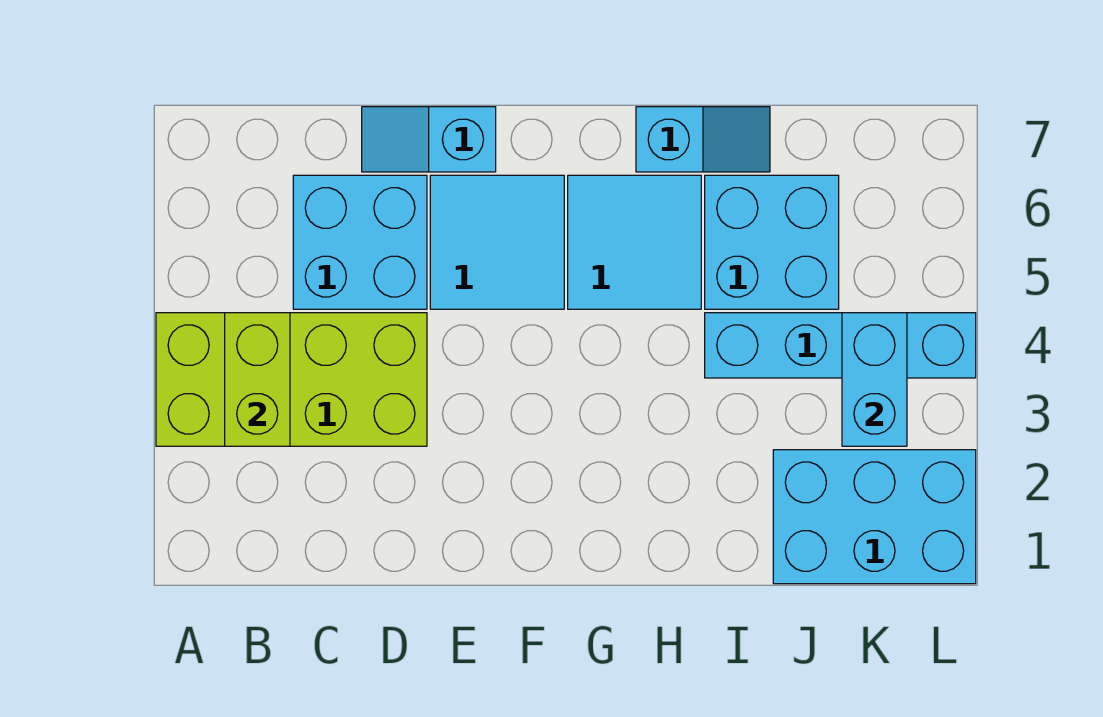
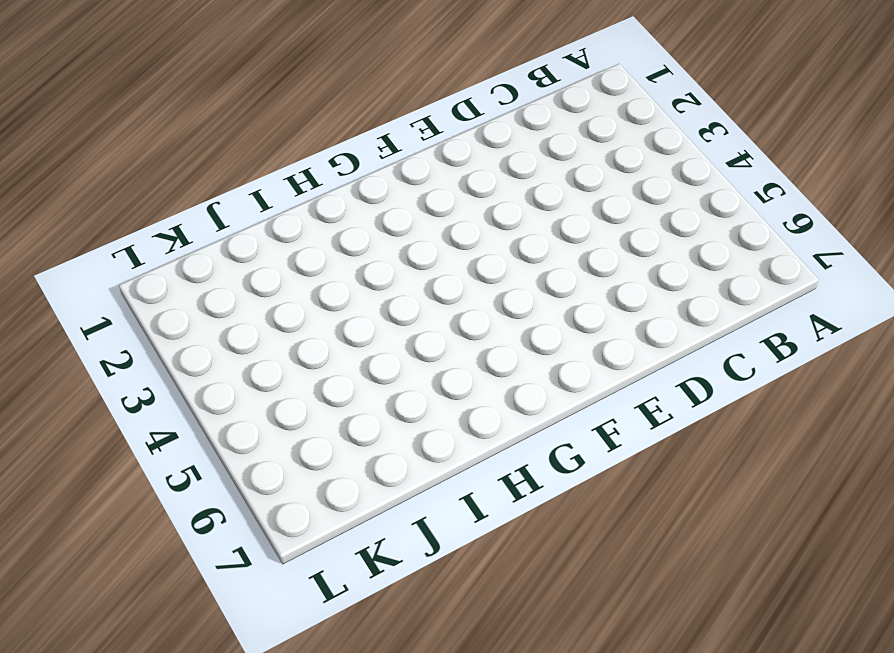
none -> lime 2x4 brick [156,313,427,446]
none -> cyan 2x2 brick [293,175,427,309]

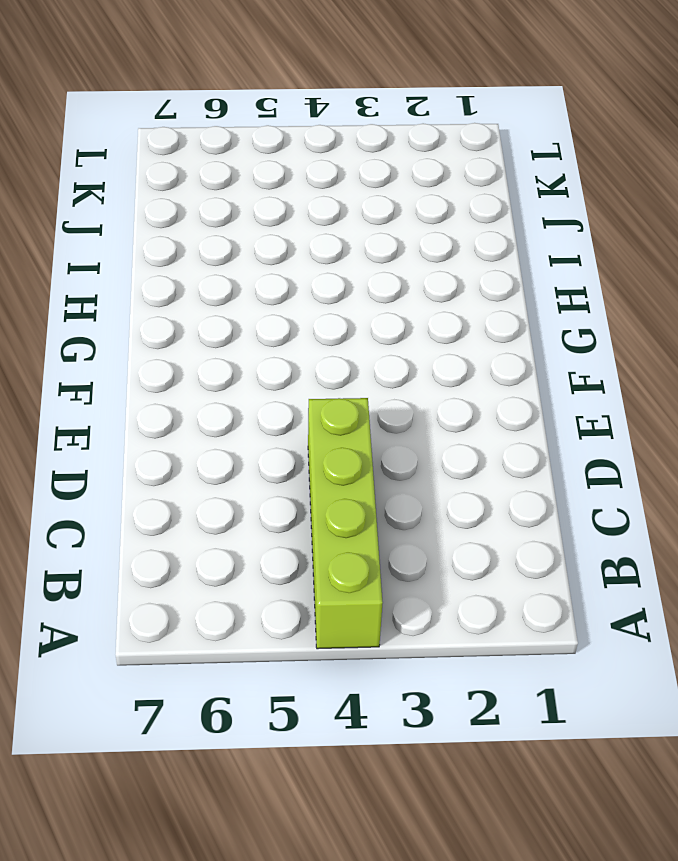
lime 1x4 brick [308,398,383,649] -> lime 2x4 brick [156,313,427,446]
none -> cyan 2x2 brick [293,175,427,309]
none -> cyan 1x2 slope [362,107,496,172]

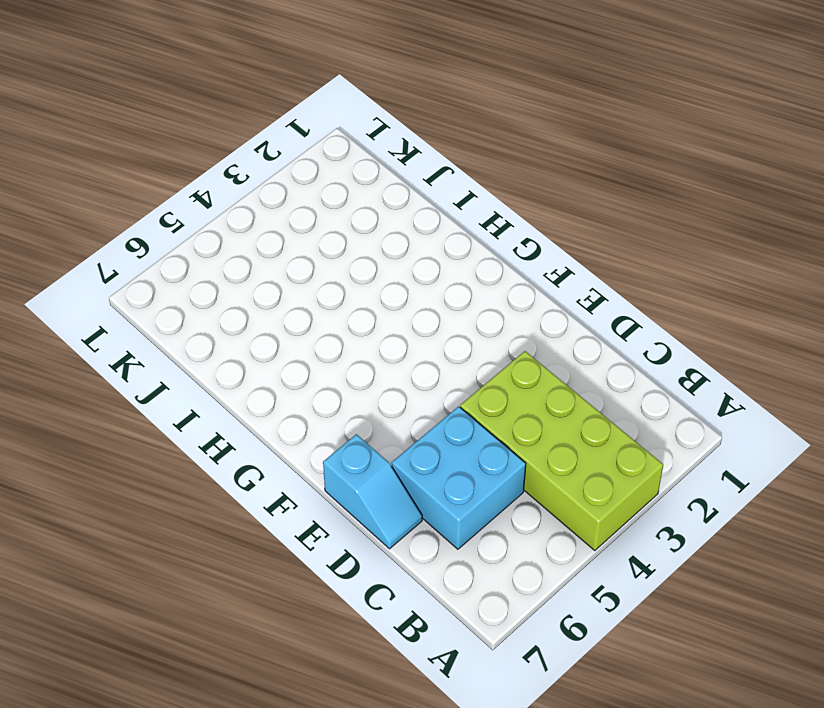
none -> cyan 2x2 tile [430,175,564,309]
none -> cyan 2x2 tile [568,175,701,309]

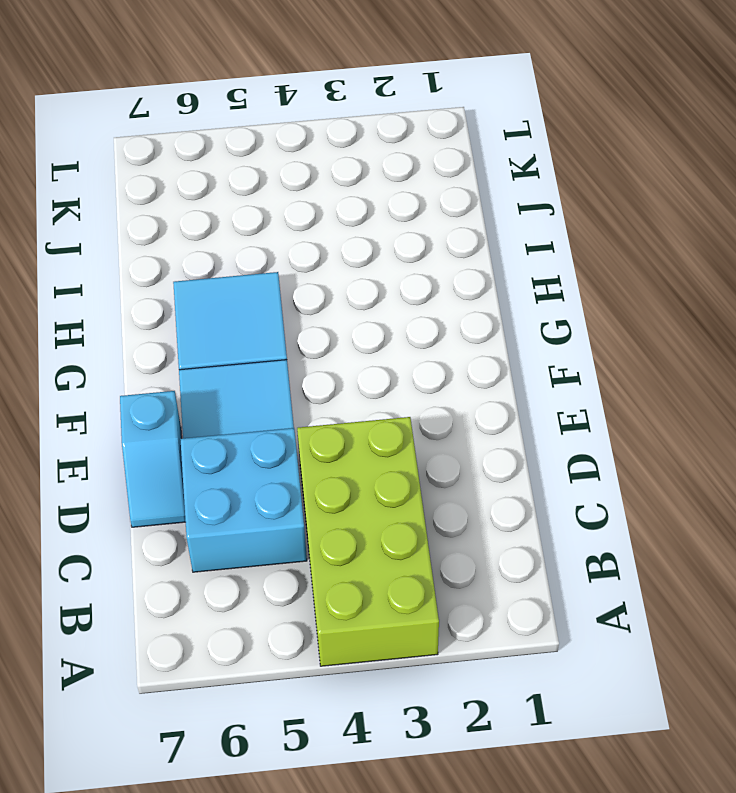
none -> cyan 1x2 slope [636,107,770,172]
none -> cyan 1x4 brick [705,313,976,378]

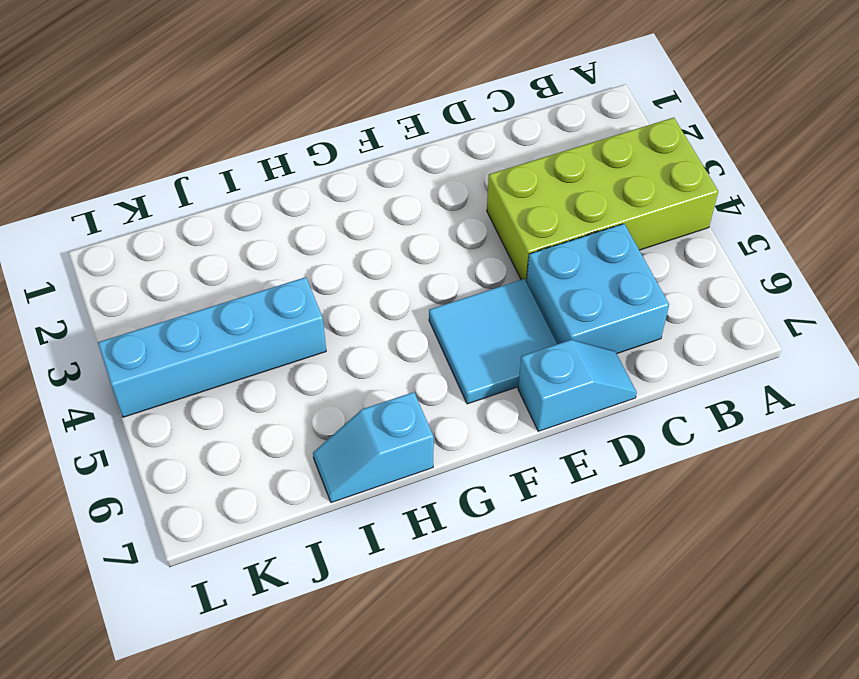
none -> cyan 2x2 tile [568,175,701,309]
none -> cyan 2x2 brick [705,175,839,309]

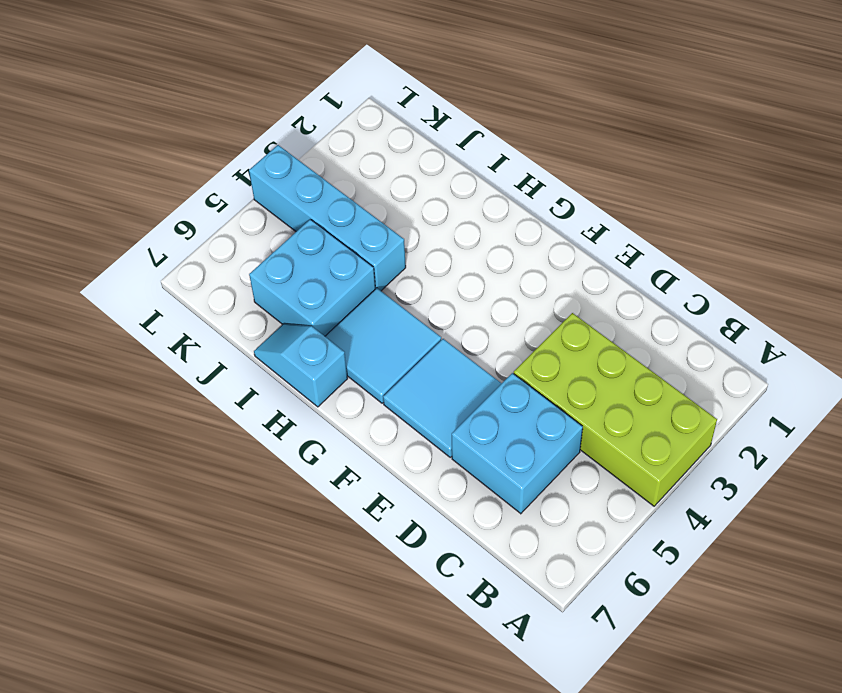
none -> cyan 1x2 slope [362,107,496,172]
none -> cyan 2x3 brick [773,450,976,584]

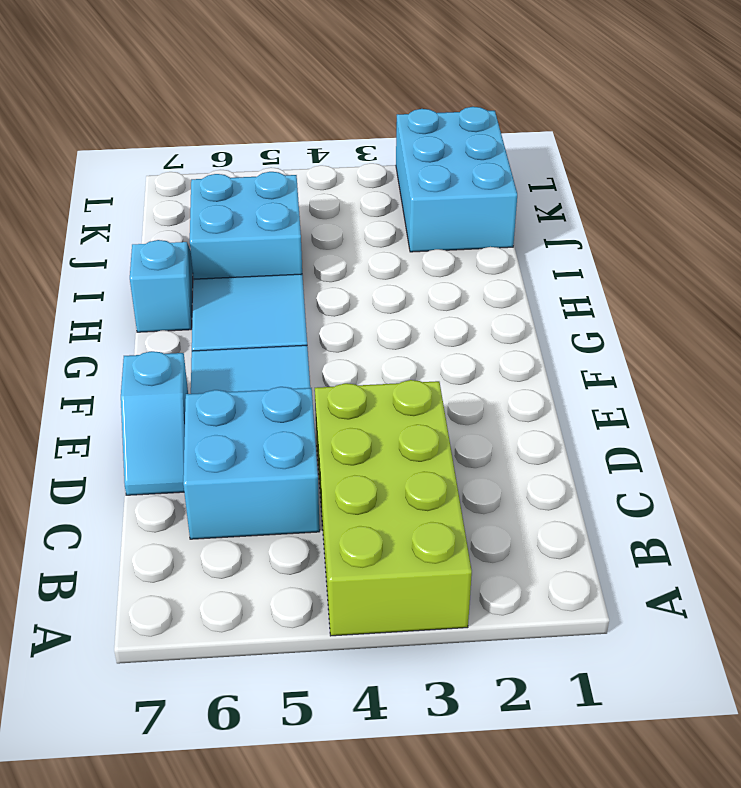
none -> cyan 1x4 brick [705,313,976,378]
none -> lime 1x2 brick [225,313,290,446]

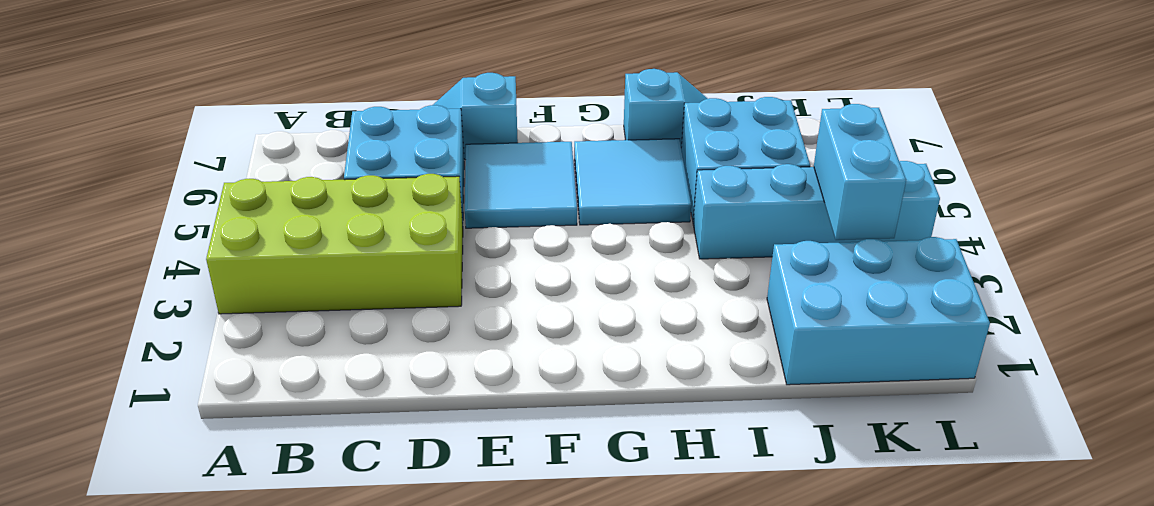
none -> lime 1x2 brick [225,313,290,446]

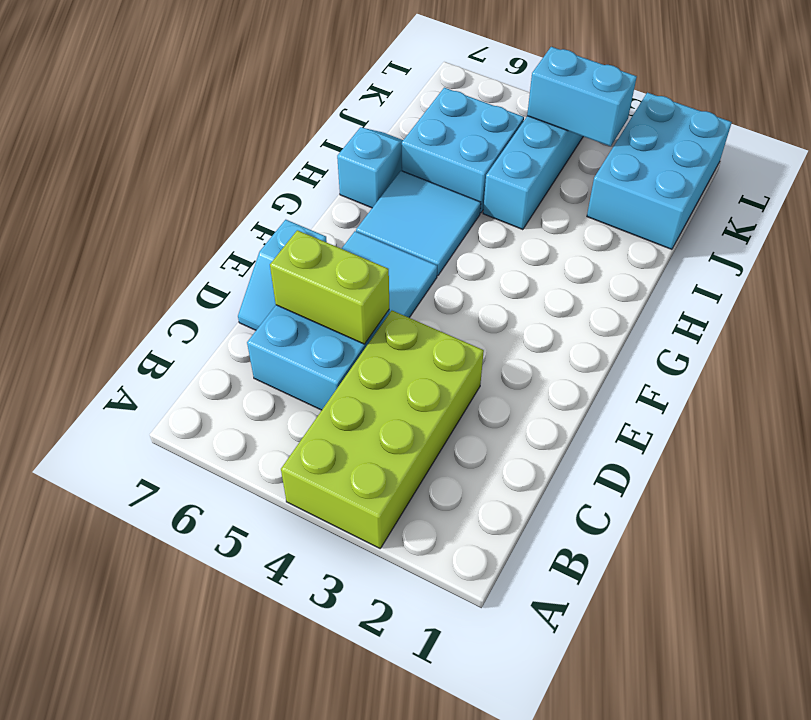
lime 1x2 brick [270,230,389,344] -> lime 1x2 brick moved to [225,313,290,446]

